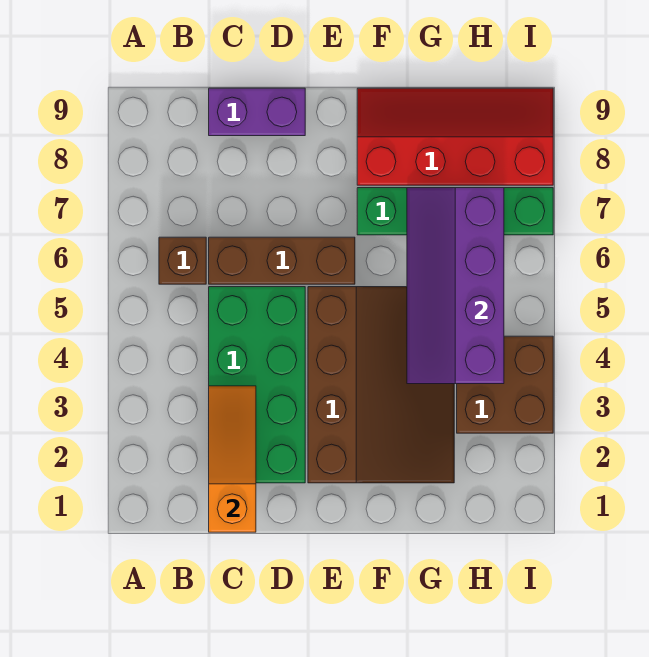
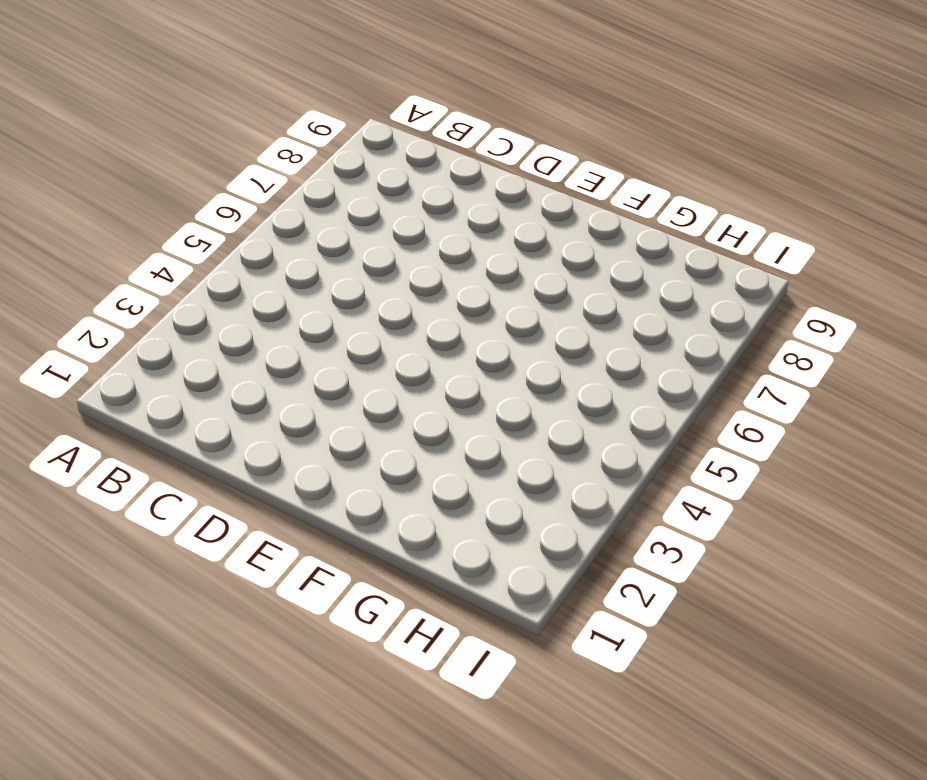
none -> brown 1x1 brick [159,237,206,284]
none -> green 2x4 brick [209,287,305,483]

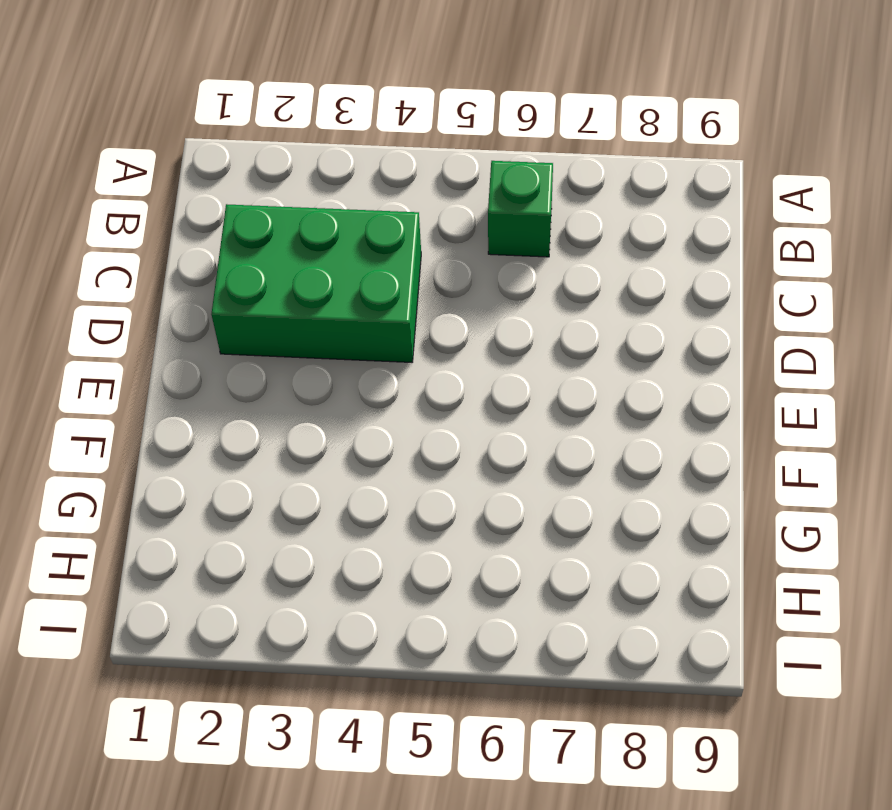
green 1x1 brick [488,161,553,257] -> brown 1x1 brick [159,237,206,284]
green 2x3 brick [212,204,421,362] -> green 2x4 brick [209,287,305,483]
none -> brown 1x3 brick [209,237,355,284]
none -> purple 1x2 brick [209,88,305,136]

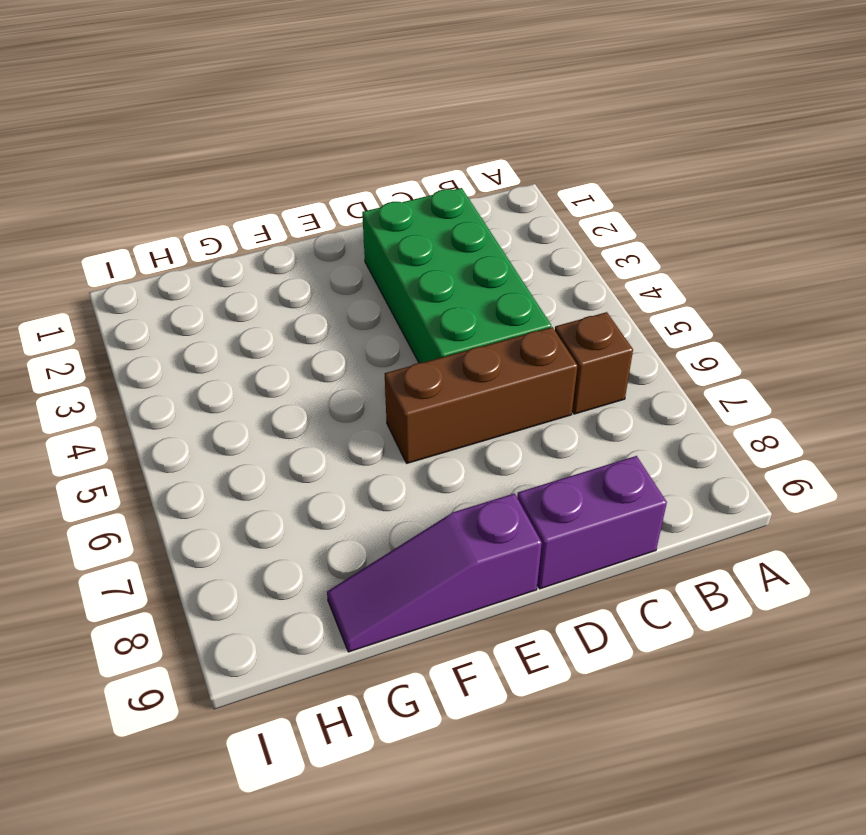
purple 1x3 slope [327,494,542,652] -> red 2x4 slope [357,88,553,185]
none -> brown 3x4 slope [308,287,454,483]
none -> green 1x4 brick [357,188,553,235]

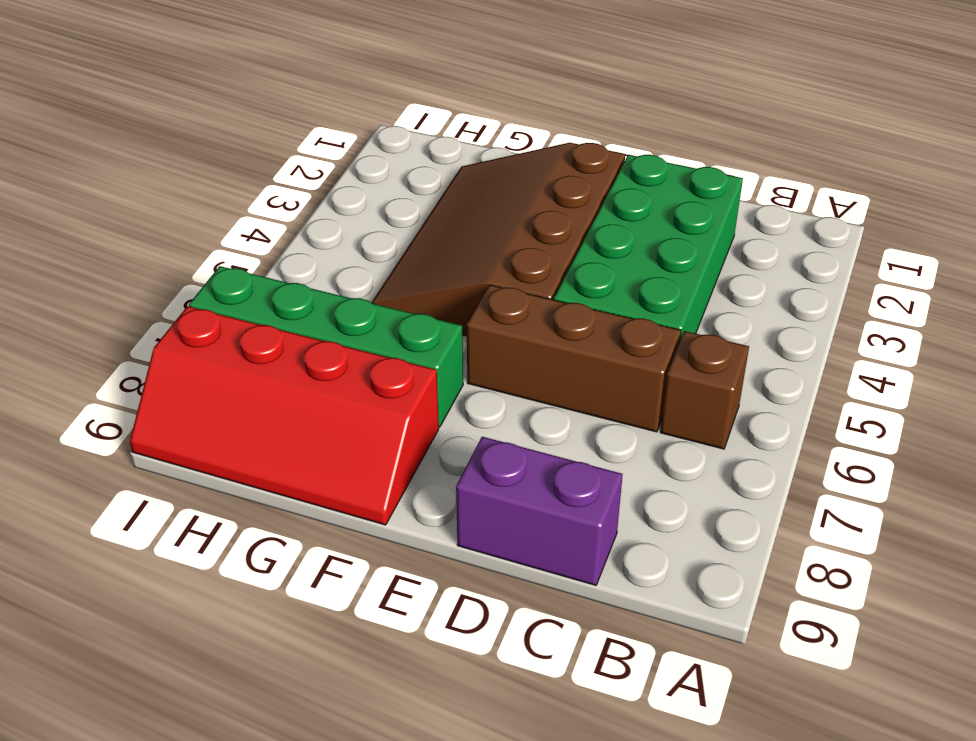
none -> brown 2x2 brick [457,336,553,433]
none -> orange 1x3 slope [209,386,256,532]

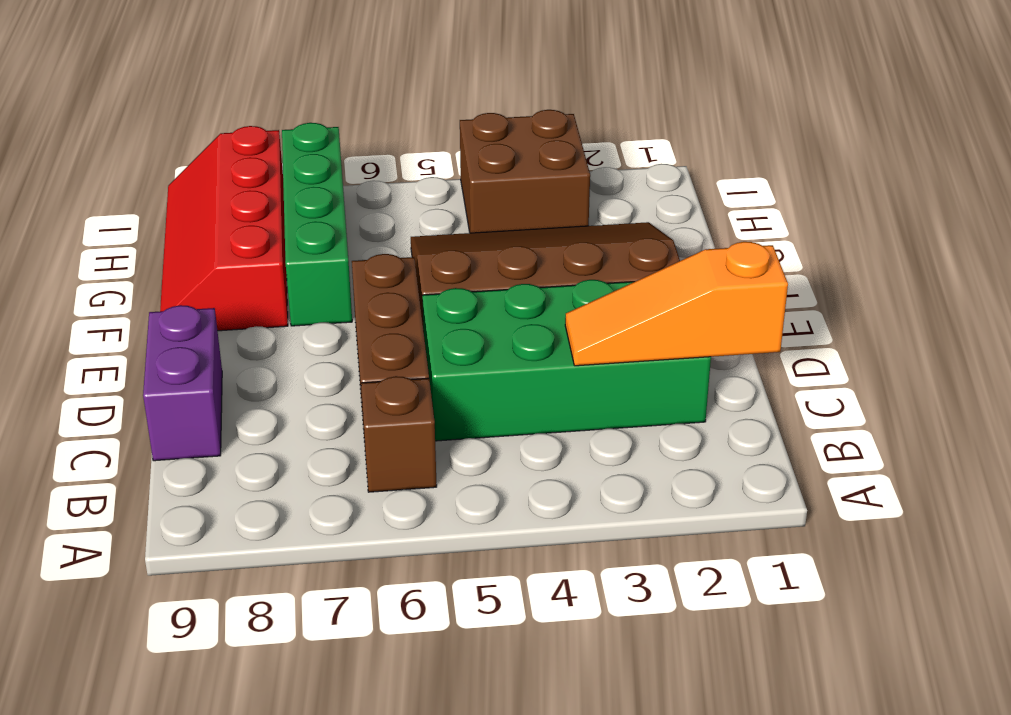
none -> purple 2x4 slope [407,188,504,384]

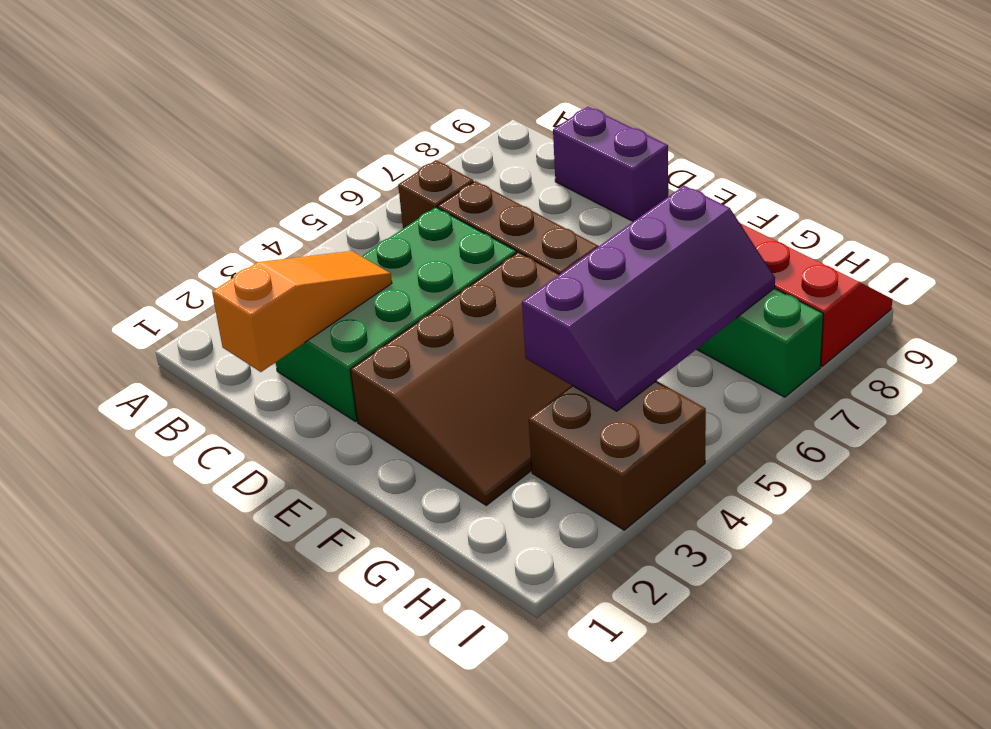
purple 2x4 slope [522,186,775,411] -> purple 2x4 slope turned to [407,188,504,384]

